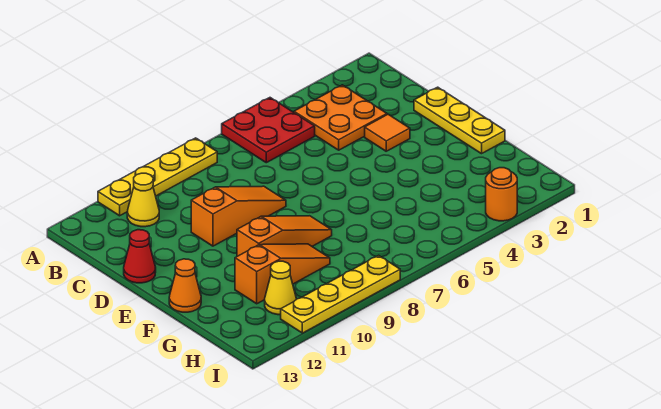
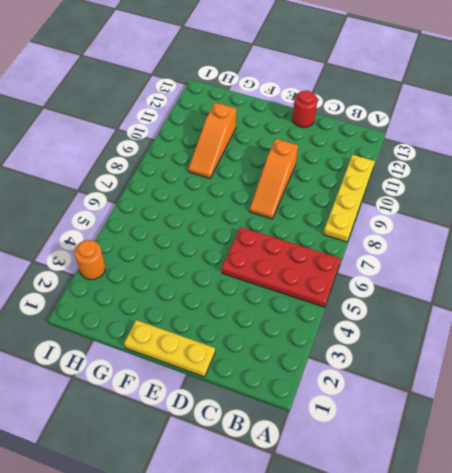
red 2x4 plate [222,227,341,307] -> red 2x2 plate [222,98,315,163]
red 1x1 round brick [292,91,317,127] -> red 1x1 cone [124,230,156,283]
none -> orange 2x2 plate [294,85,387,150]
none -> yellow 1x1 cone [127,173,159,227]
none -> orange 1x1 tile [365,114,410,151]

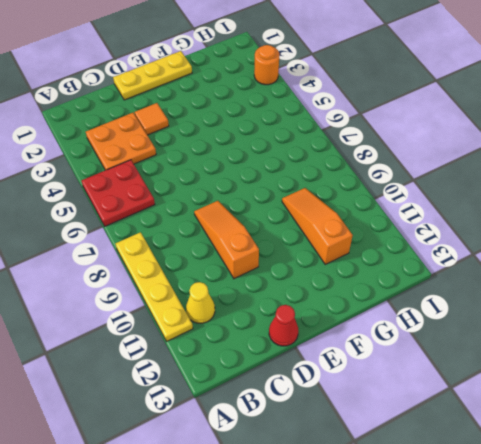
none -> orange 1x3 slope [237,216,332,256]
none -> orange 1x1 cone [169,259,201,312]
none -> yellow 1x1 cone [265,261,296,315]

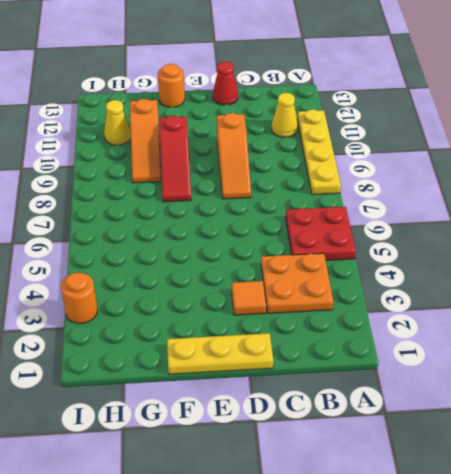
red 1x3 slope [159,116,191,202] -> orange 1x3 slope [237,216,332,256]
orange 1x1 round brick [158,64,185,107] -> orange 1x1 cone [169,259,201,312]
none -> yellow 1x4 plate [281,255,400,333]

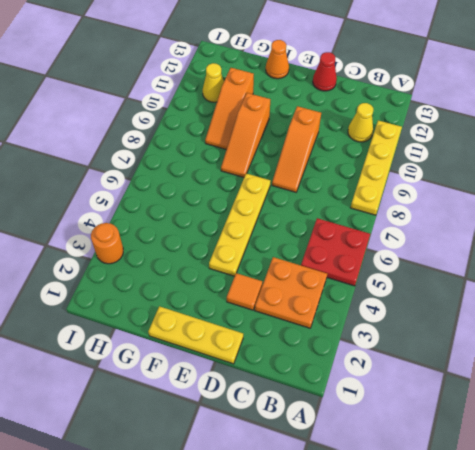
yellow 1x4 plate [209,173,271,276] -> yellow 1x4 plate moved to [281,255,400,333]

